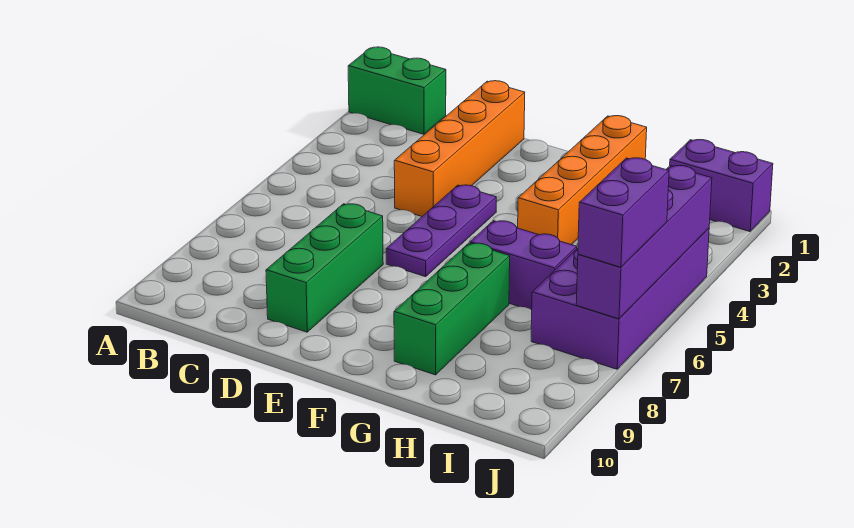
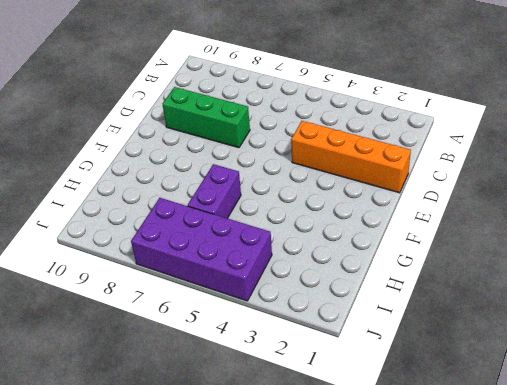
none -> green 1x2 brick [348,47,446,134]
none -> purple 1x3 plate [386,185,496,277]

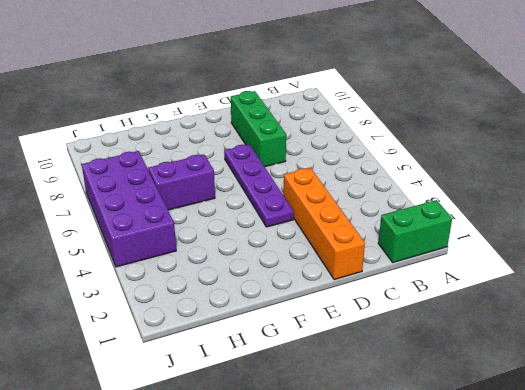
purple 1x4 plate [224,144,294,227] -> purple 1x3 plate [386,185,496,277]
none -> orange 1x4 brick [518,116,647,245]
none -> green 1x3 brick [394,243,510,375]

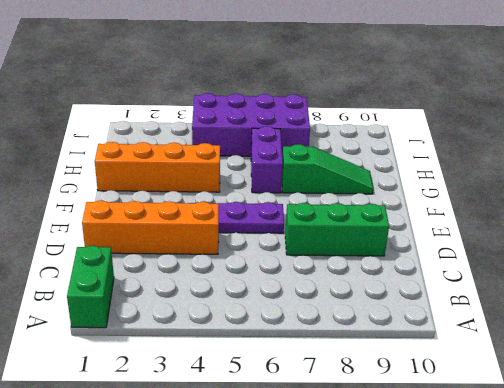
green 1x3 slope [282,144,373,194] -> green 1x3 brick [394,243,510,375]
none -> purple 1x2 brick [670,140,773,232]
none -> purple 1x4 brick [576,165,712,319]

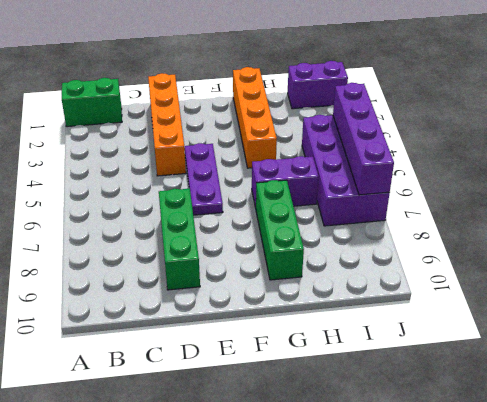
none -> purple 1x2 brick [578,158,669,267]

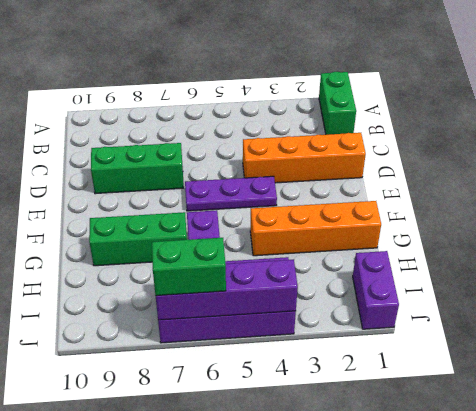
green 1x2 brick [152,238,226,296] -> purple 1x2 brick [578,158,669,267]

